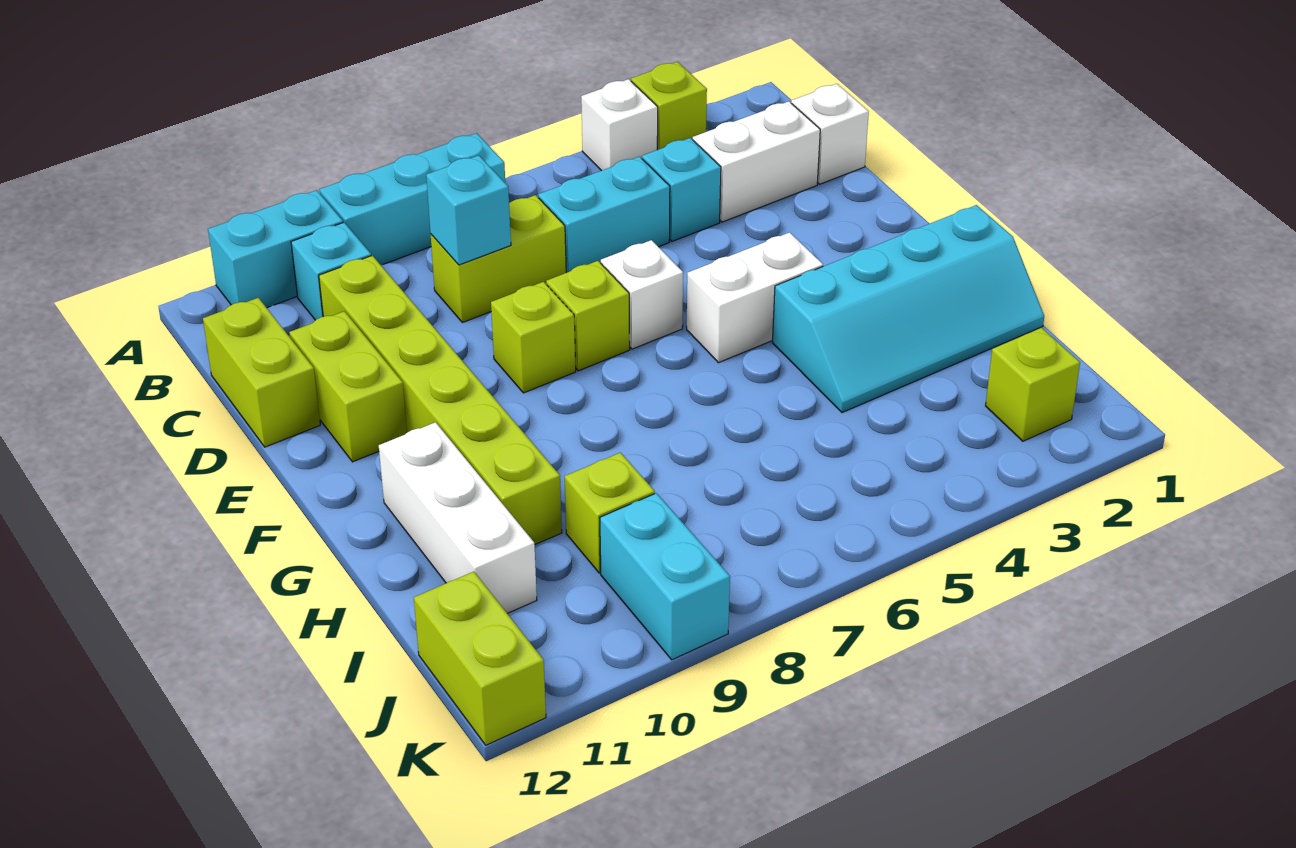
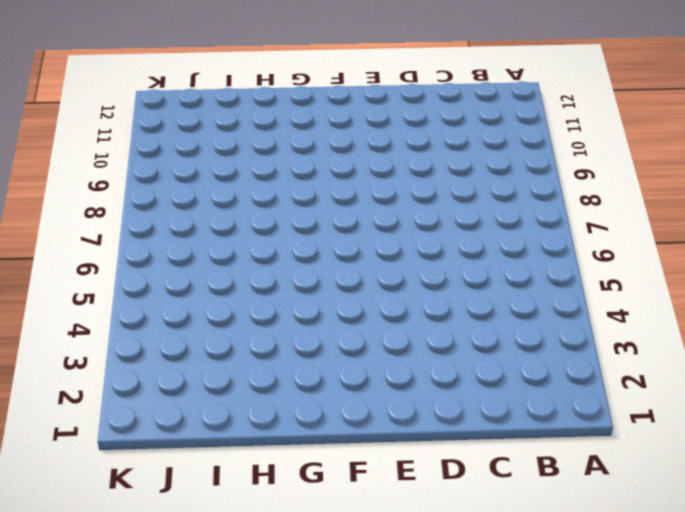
none -> lime 1x1 brick [631,62,707,150]
none -> white 1x1 brick [581,79,658,171]
none -> cyan 1x3 brick [319,133,505,265]

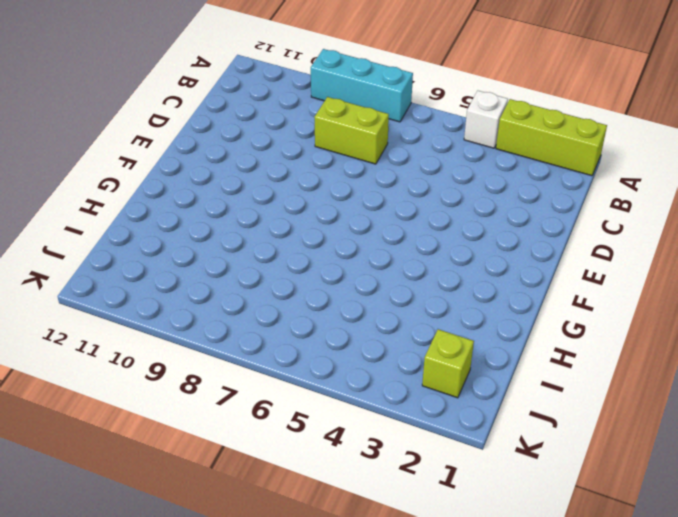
lime 1x3 brick [496,99,607,176] -> lime 1x1 brick [631,62,707,150]
none -> cyan 1x2 brick [208,190,343,308]
none -> cyan 1x1 brick [291,223,371,320]
none -> white 1x1 brick [791,84,869,184]

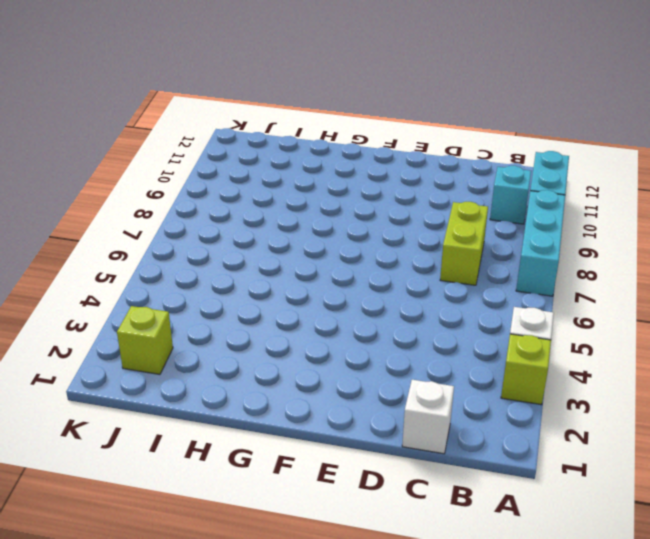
none -> white 1x2 brick [693,101,820,222]
none -> cyan 1x1 brick [642,138,721,241]
none -> cyan 1x2 brick [538,157,670,273]

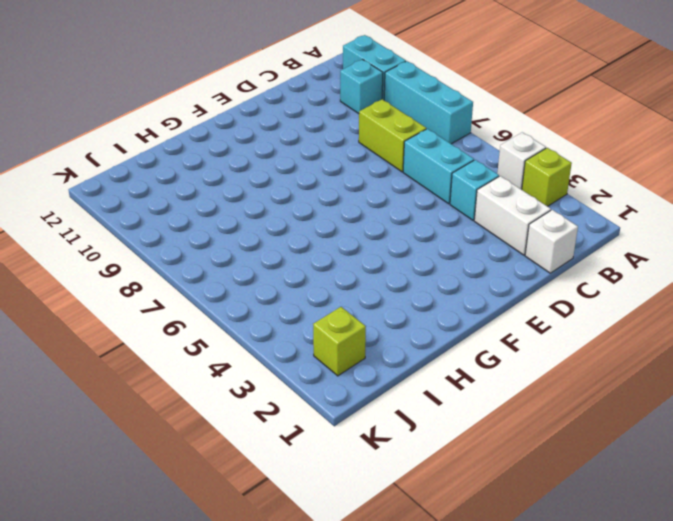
none -> lime 1x6 brick [319,255,562,544]
none -> lime 1x2 brick [203,298,320,447]
none -> lime 1x2 brick [289,311,407,462]

